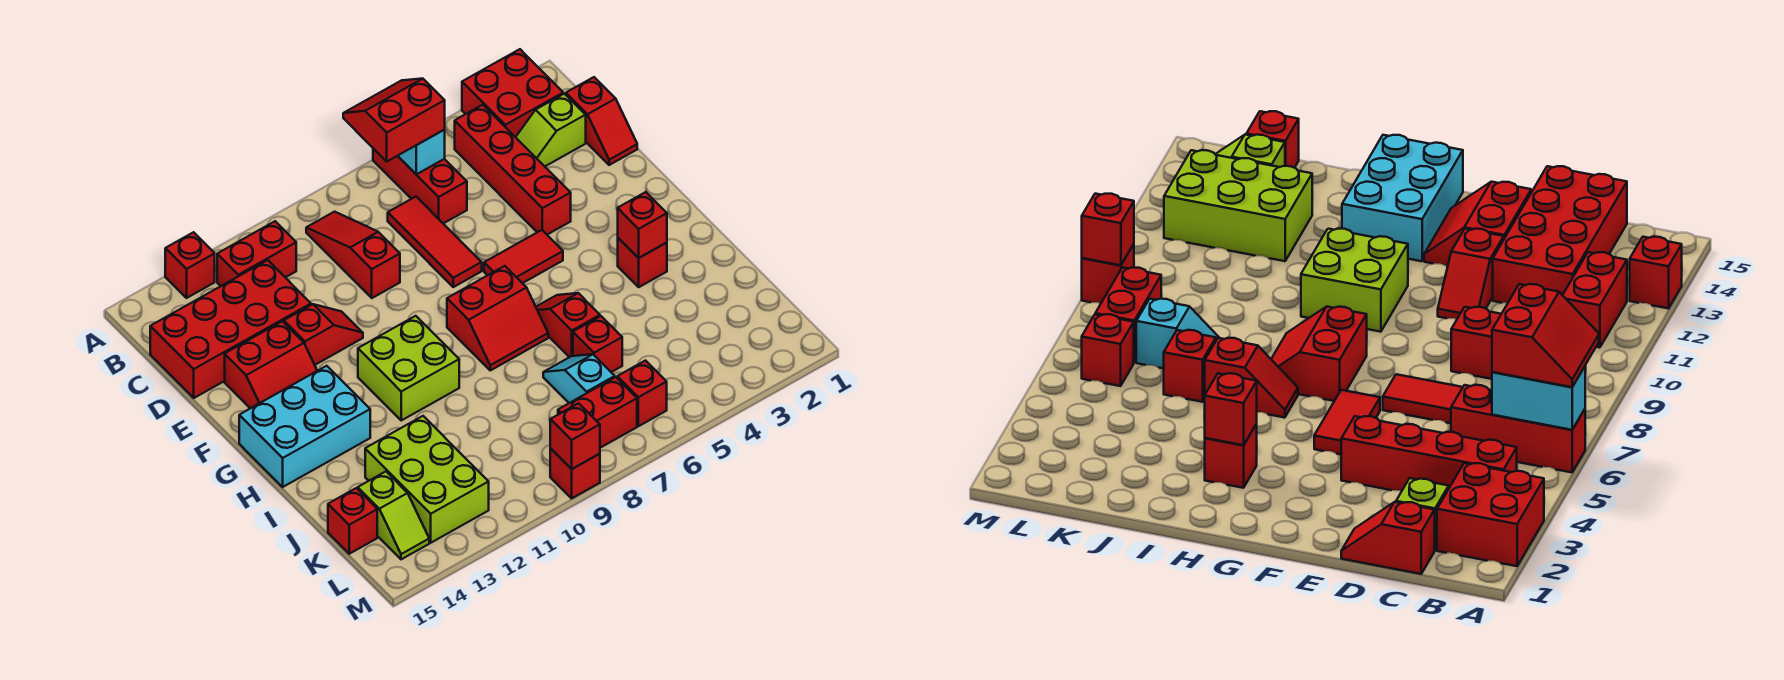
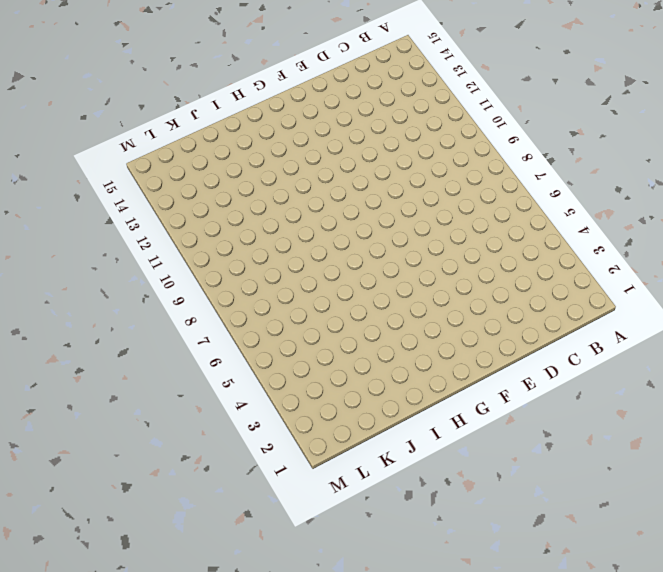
none -> red 2x2 brick [462,49,563,137]
none -> red 1x3 brick [373,149,467,224]
none -> red 1x1 brick [165,232,215,298]
none -> red 1x4 brick [455,105,571,235]

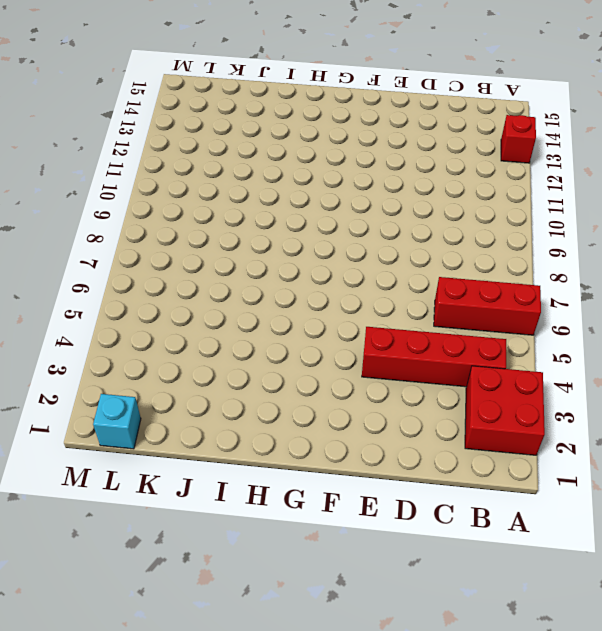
cyan 1x1 brick [93,394,141,449] -> none
none -> red 1x3 slope [306,212,400,298]
none -> red 1x2 brick [217,221,296,286]
none -> red 1x2 slope [566,77,637,165]
none -> lime 1x2 slope [516,94,586,166]

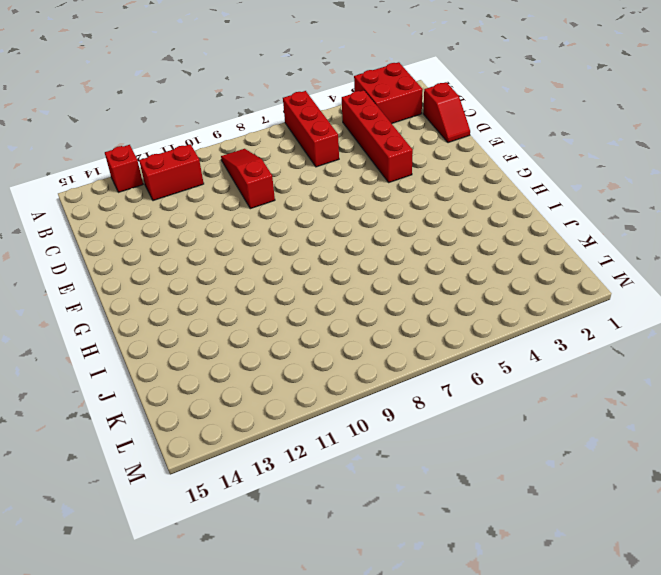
none -> lime 1x2 slope [516,94,586,166]
none -> red 1x3 tile [388,197,482,287]
none -> red 2x4 brick [150,260,311,398]
none -> red 1x2 slope [284,304,363,365]

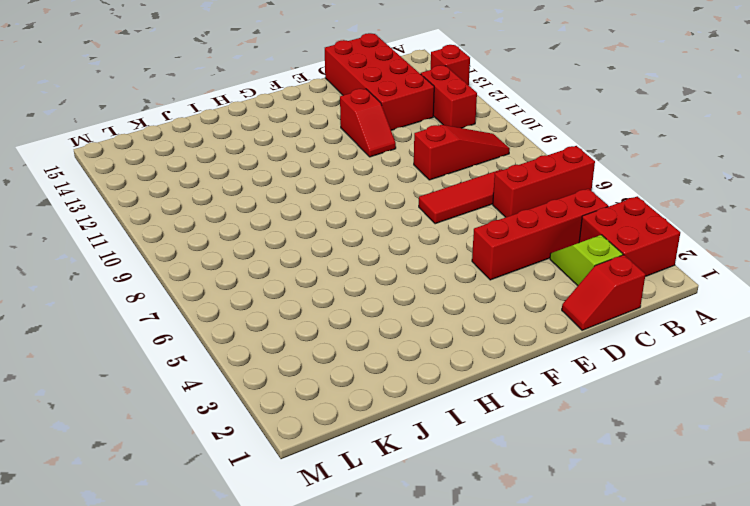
none -> red 2x2 slope [225,321,317,408]
none -> red 1x2 tile [484,230,563,283]
none -> red 2x2 slope [447,266,548,370]
none -> lime 2x2 brick [358,316,459,420]

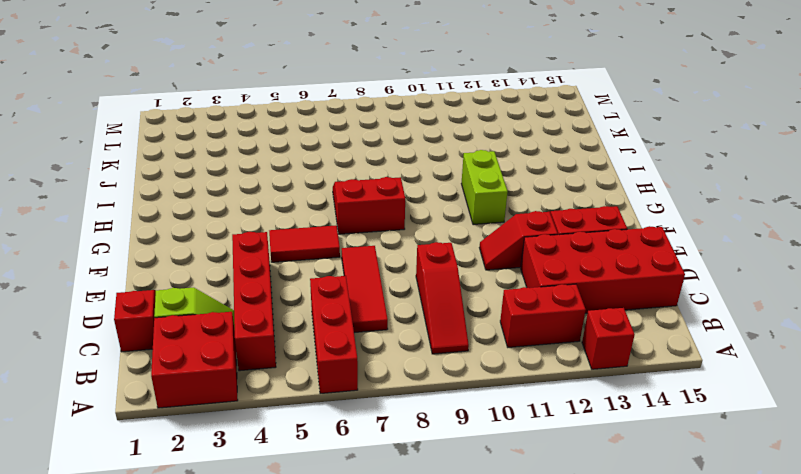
lime 1x2 brick [461,150,508,225] -> lime 2x2 brick [358,316,459,420]
none -> cyan 2x3 brick [239,366,370,487]
none -> red 1x1 brick [618,238,667,287]
none -> red 1x2 slope [536,293,600,357]
none -> red 1x1 brick [573,316,622,372]

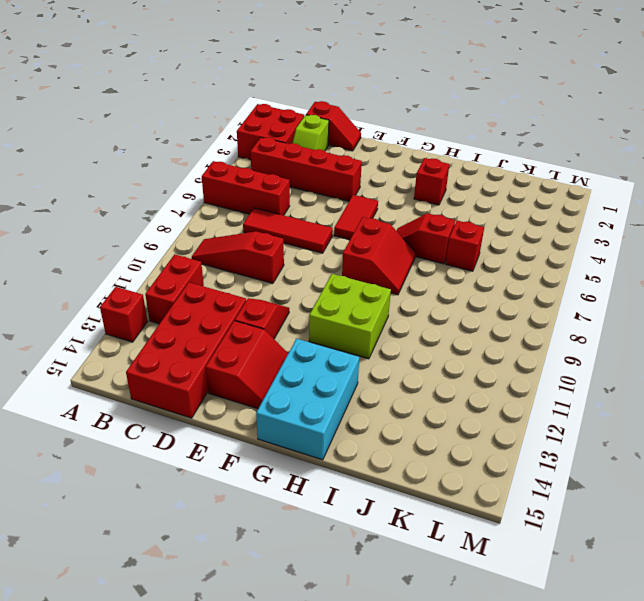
none -> cyan 1x2 slope [543,354,615,403]
none -> lime 2x3 brick [365,416,489,543]
none -> lime 1x2 slope [358,472,429,559]
none -> red 1x1 brick [328,488,377,554]

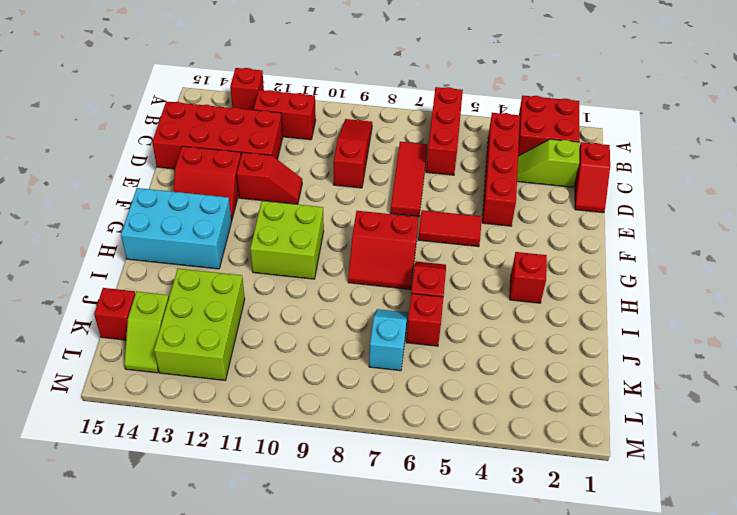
none -> red 1x1 brick [617,361,667,426]
none -> red 1x2 brick [558,377,637,448]
none -> red 1x1 brick [550,449,600,498]
none -> cyan 1x2 brick [398,130,445,174]

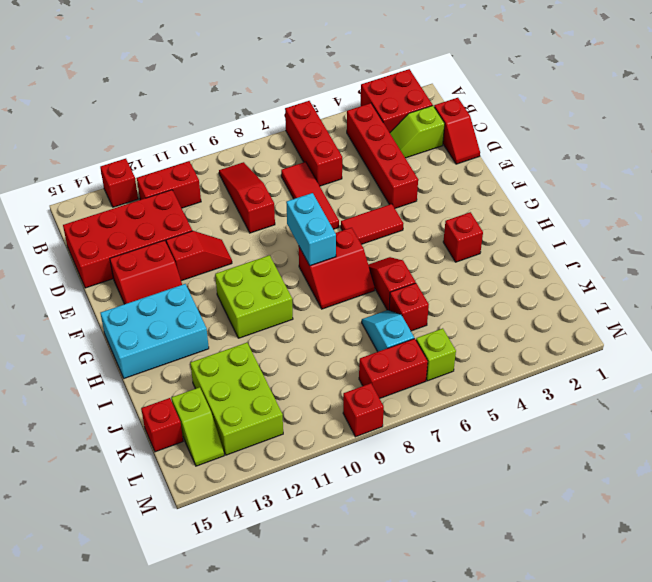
cyan 1x2 brick [286,193,336,266] -> cyan 1x2 brick moved to [398,130,445,174]
lime 1x1 brick [416,328,456,381] -> red 1x1 brick [617,361,667,426]
none -> red 1x1 brick [618,192,667,258]
none -> red 1x1 brick [550,403,600,469]
none -> red 2x2 slope [343,79,445,161]

